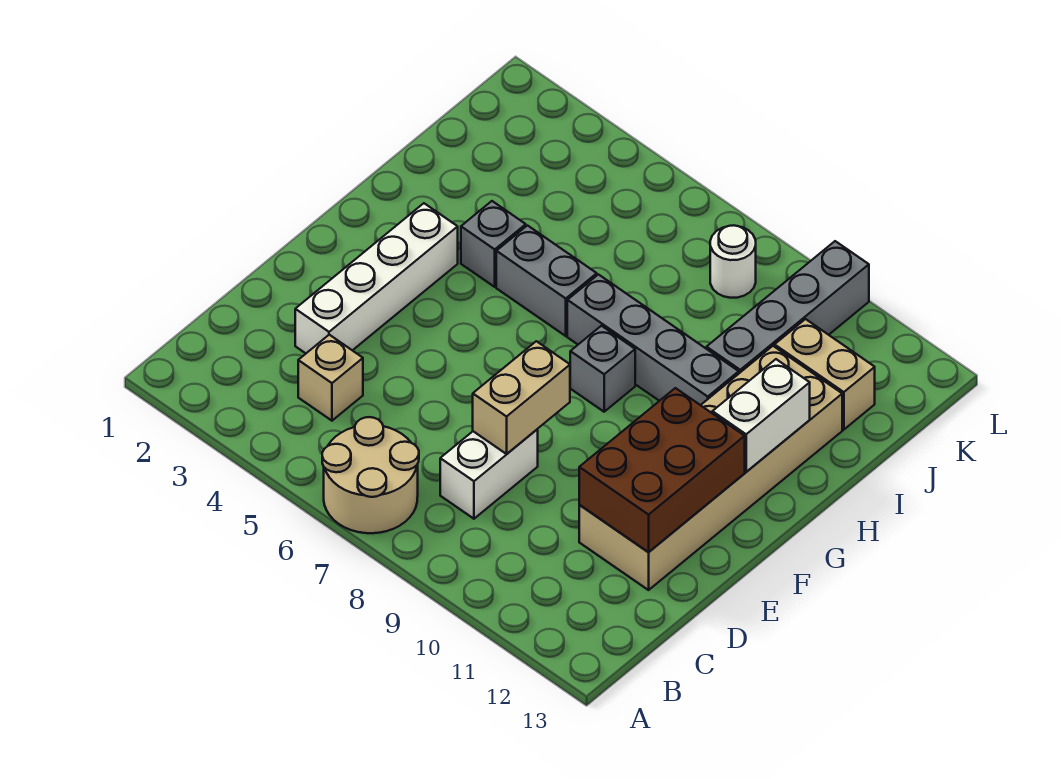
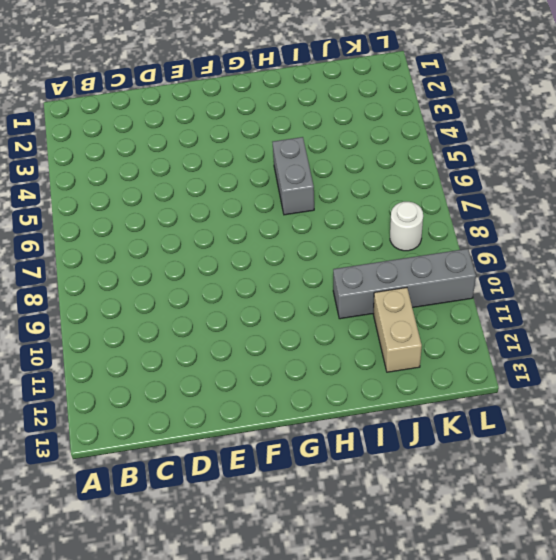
none -> tan 2x2 round brick [322,417,419,533]
none -> tan 1x1 brick [298,335,363,421]
none -> white 1x2 brick [440,429,538,519]

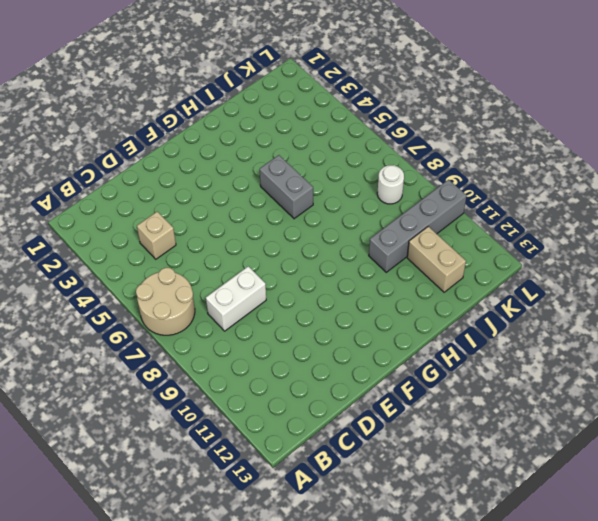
none -> white 1x4 brick [295,203,458,353]
none -> tan 2x6 brick [579,346,842,590]
none -> grey 1x1 brick [570,326,635,412]

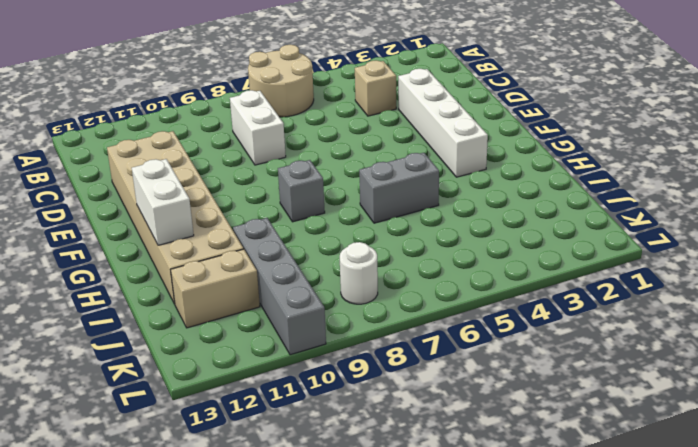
none -> grey 1x1 brick [461,201,526,287]
none -> grey 1x4 brick [567,275,739,405]
none -> tan 1x2 brick [473,341,570,454]

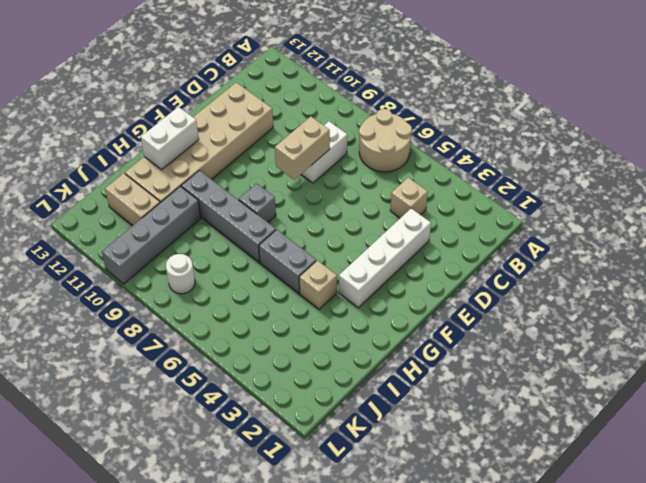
tan 1x1 brick [299,260,337,309] -> grey 1x1 brick [461,201,526,287]
none -> brown 2x3 brick [579,388,745,552]

